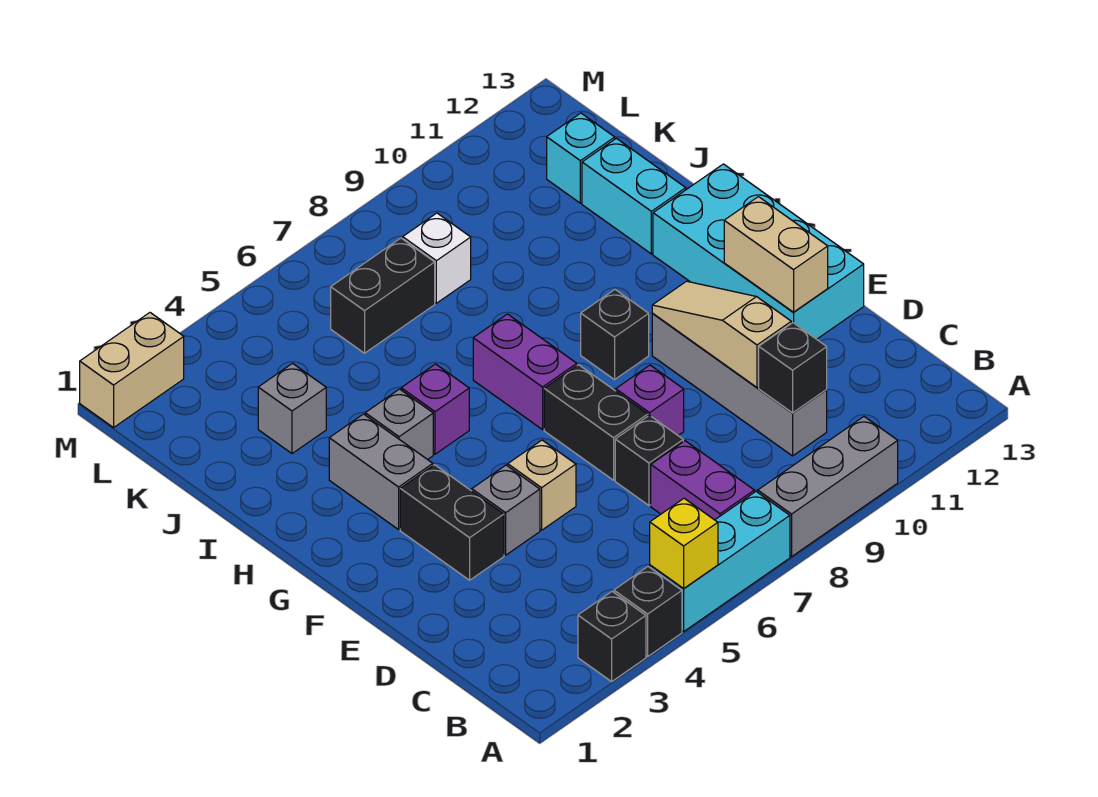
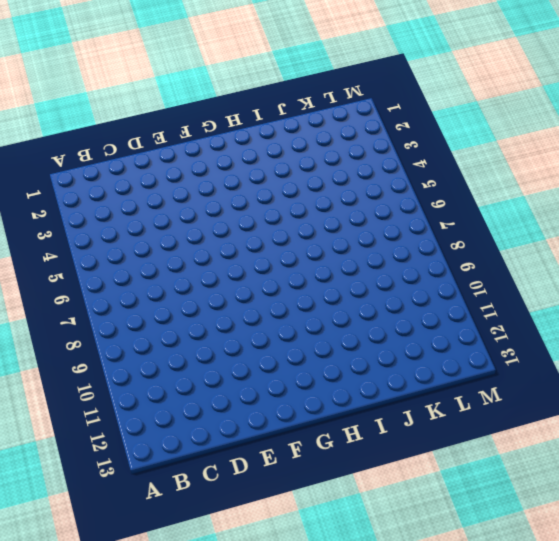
none -> black 1x1 brick [578,592,646,682]
none -> black 1x1 brick [614,567,682,657]
none -> cyan 1x3 brick [650,492,790,632]

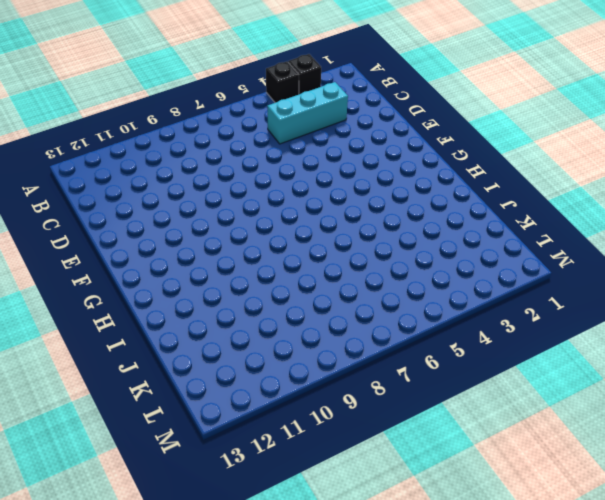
cyan 1x3 brick [267,82,348,144] -> cyan 1x3 brick moved to [650,492,790,632]
none -> grey 1x3 brick [758,417,898,557]
none -> purple 1x2 brick [651,441,754,520]
none -> grey 1x4 brick [652,313,827,456]

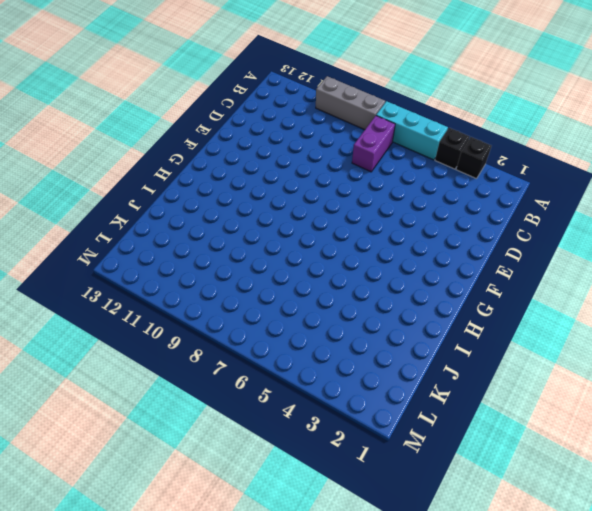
none -> grey 1x4 brick [652,313,827,456]
none -> black 1x1 brick [615,415,683,506]
none -> black 1x2 brick [400,465,504,580]

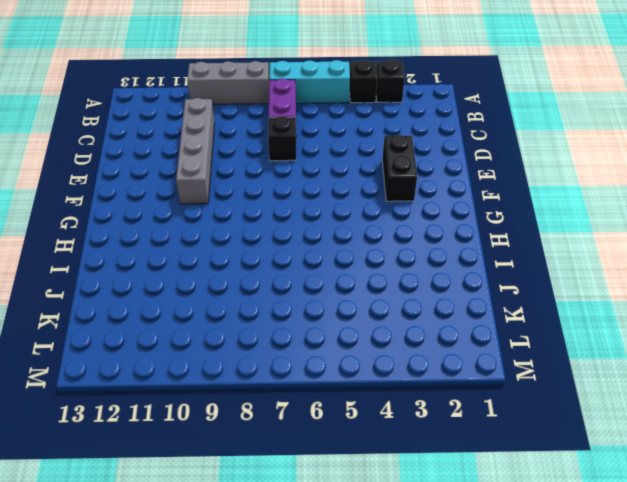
none -> grey 1x1 brick [472,465,540,555]
none -> tan 1x1 brick [508,440,576,530]
none -> black 1x2 brick [544,365,648,480]

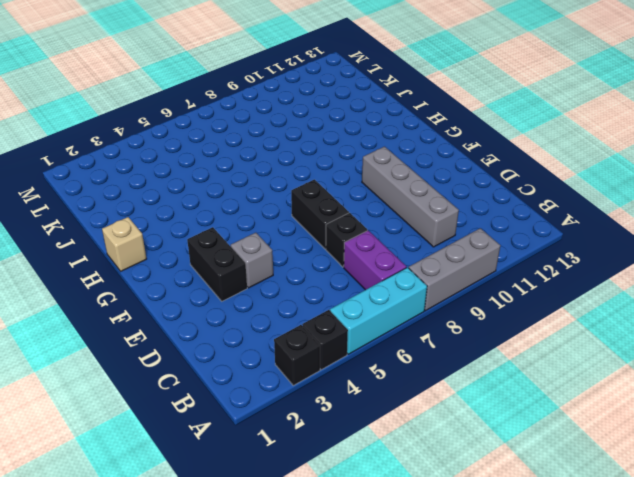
tan 1x1 brick [102,217,147,271] -> tan 1x1 brick moved to [508,440,576,530]
none -> purple 1x1 brick [616,365,684,435]
none -> cyan 2x4 brick [653,164,864,339]
none -> grey 1x2 brick [329,414,433,530]

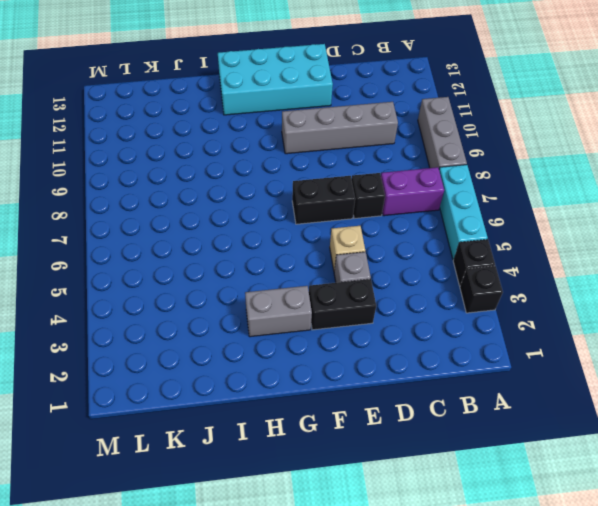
none -> purple 1x1 brick [616,365,684,435]
none -> purple 1x2 brick [473,314,577,430]
none -> black 1x1 brick [581,290,649,380]

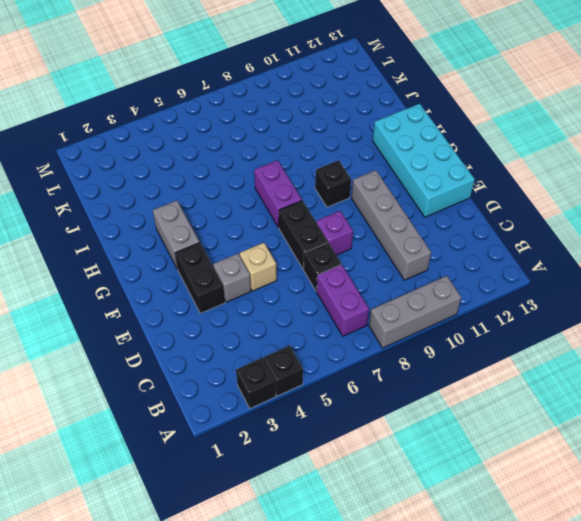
none -> cyan 1x3 brick [650,492,790,632]
none -> grey 1x1 brick [365,389,433,460]
none -> purple 1x1 brick [401,364,469,454]

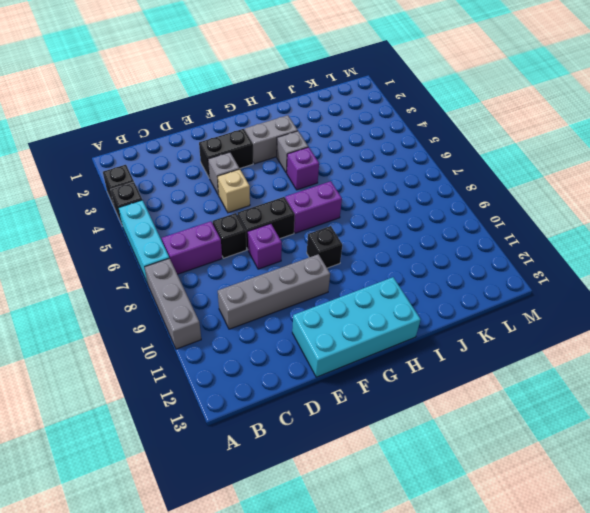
none -> cyan 1x2 brick [582,138,686,254]
none -> grey 1x1 brick [258,363,326,454]
none -> black 1x2 brick [331,238,435,353]

